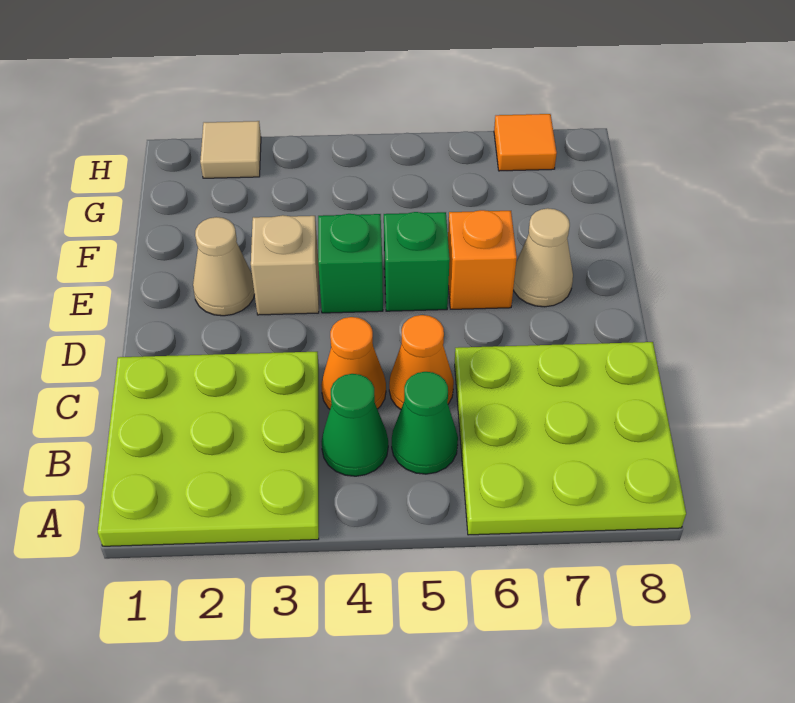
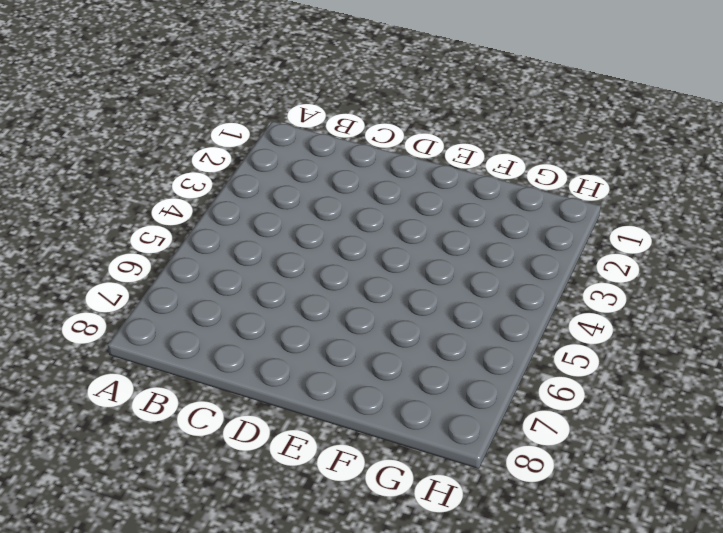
none -> lime 3x3 plate [98,352,319,546]
none -> lime 3x3 plate [455,342,686,535]
none -> green 1x1 cone [322,374,388,476]

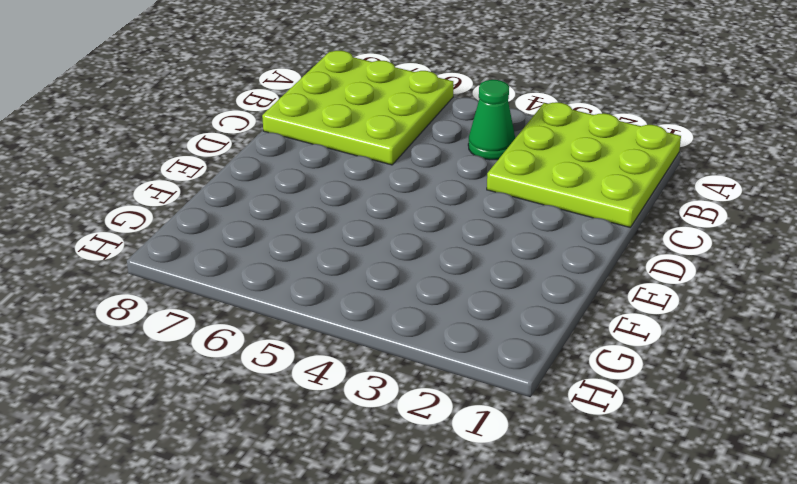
none -> green 1x1 cone [392,372,458,474]
none -> orange 1x1 cone [321,317,386,409]
none -> orange 1x1 cone [389,315,454,409]

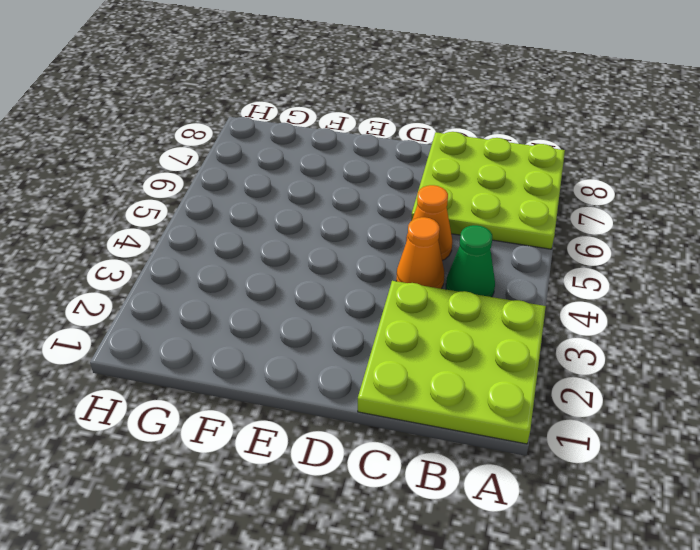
none -> green 1x1 cone [392,372,458,474]
none -> tan 1x1 cone [193,217,255,316]
none -> tan 1x1 brick [251,215,319,315]

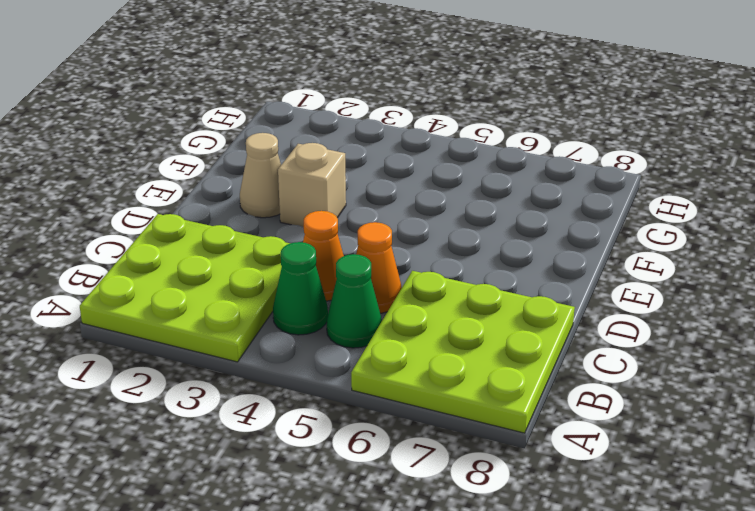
none -> green 1x1 brick [318,214,383,313]
none -> green 1x1 brick [384,212,450,311]
none -> orange 1x1 brick [448,210,517,309]

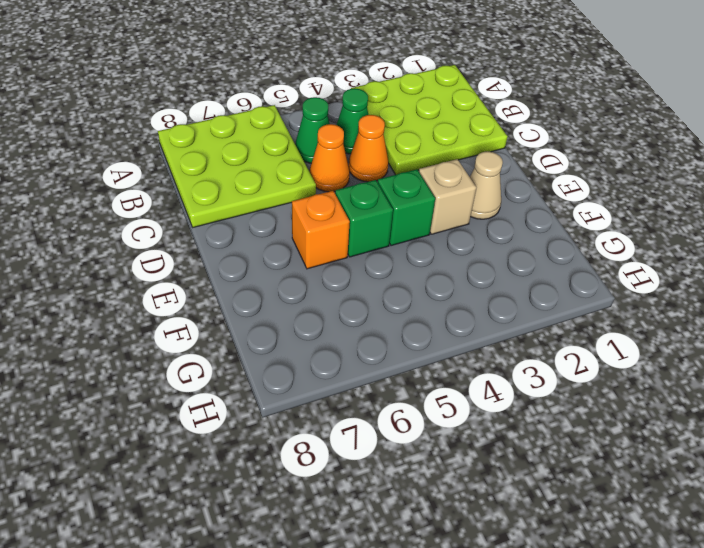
none -> tan 1x1 cone [513,208,573,307]
none -> tan 1x1 tile [200,121,261,178]
none -> orange 1x1 tile [494,114,557,171]

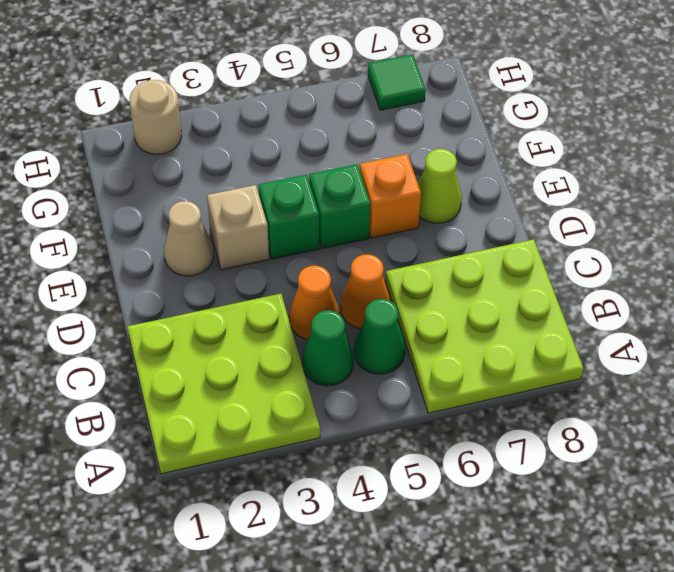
lime 1x1 cone [418,149,462,223] -> tan 1x1 cone [513,208,573,307]
tan 1x1 round brick [130,80,182,154] -> tan 1x1 tile [200,121,261,178]
green 1x1 tile [368,54,426,110] -> orange 1x1 tile [494,114,557,171]

